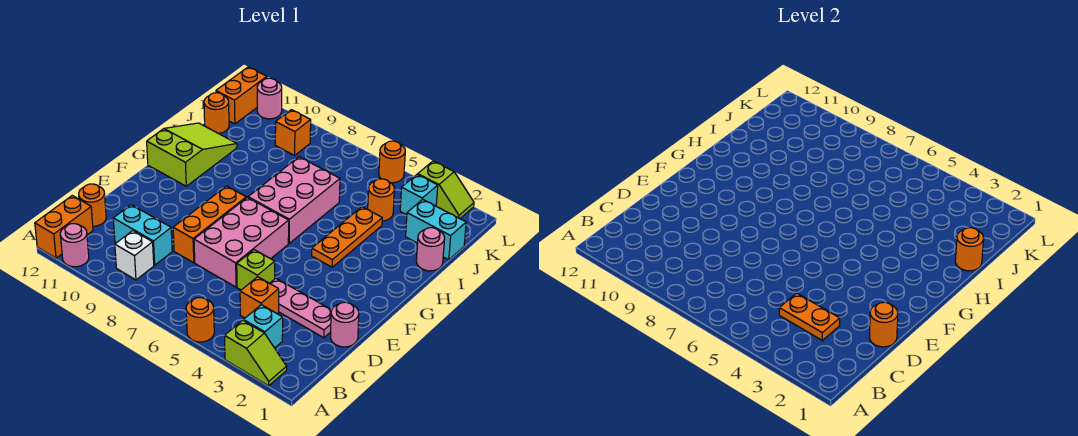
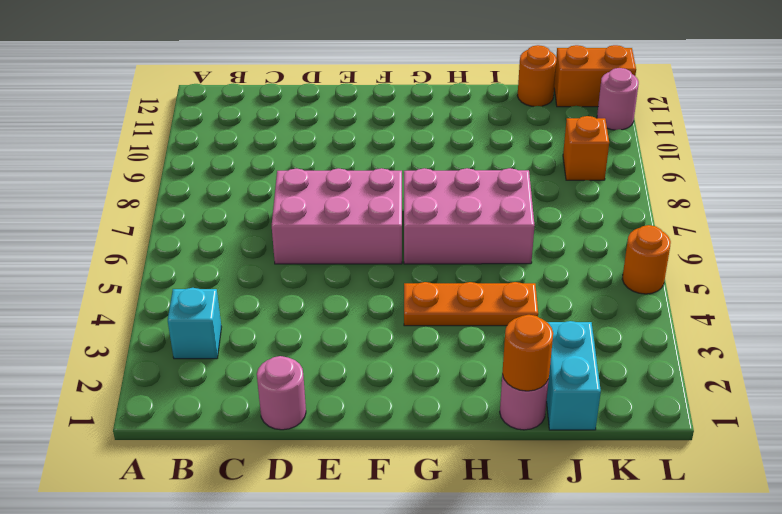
none -> lime 1x2 slope [225,320,287,386]
none -> orange 1x1 round brick [186,298,214,342]
none -> pink 1x1 round brick [60,224,89,267]
none -> orange 1x2 brick [35,196,93,258]

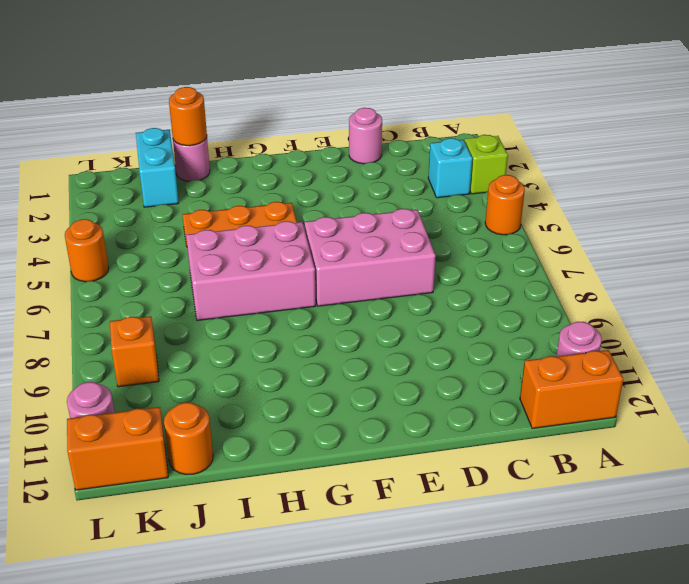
none -> white 1x1 brick [115,231,154,280]
none -> orange 1x1 brick [240,277,279,318]
none -> cyan 1x2 brick [113,205,172,265]
none -> orange 1x1 round brick [79,184,106,226]

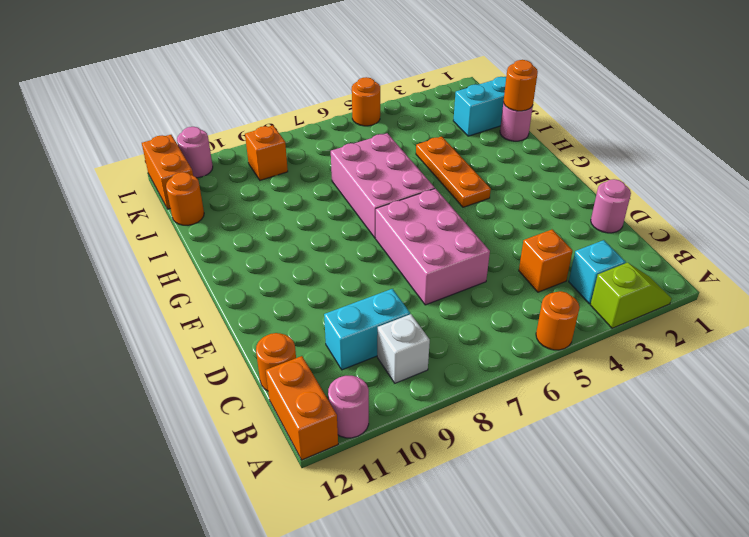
none -> pink 1x3 plate [270,278,332,338]
none -> lime 1x1 brick [237,250,275,290]
none -> orange 1x3 brick [173,186,246,263]
none -> lime 2x3 slope [147,123,237,186]

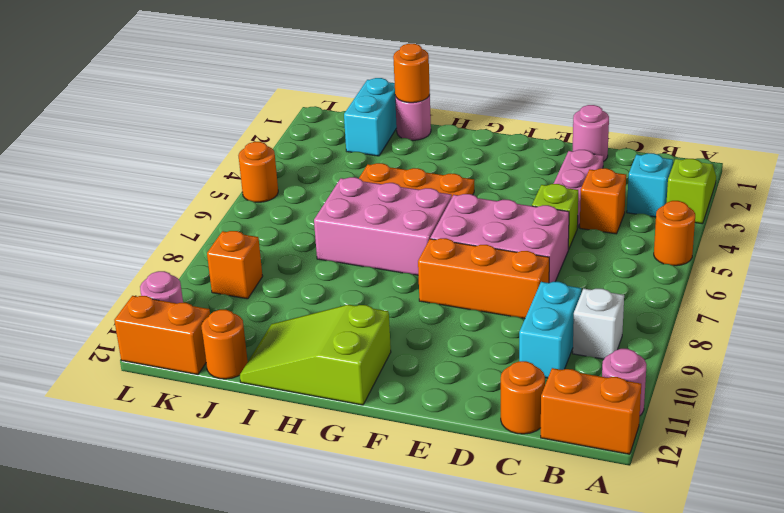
none -> orange 1x1 round brick [368,179,394,221]
none -> cyan 1x1 brick [400,174,438,215]
none -> lime 1x2 slope [418,161,474,219]
none -> orange 1x2 plate [779,293,840,340]

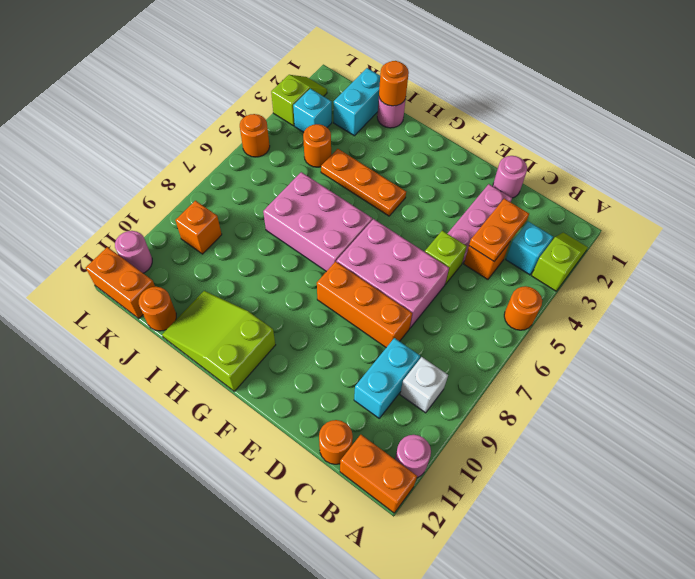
none -> orange 1x1 round brick [869,302,898,347]

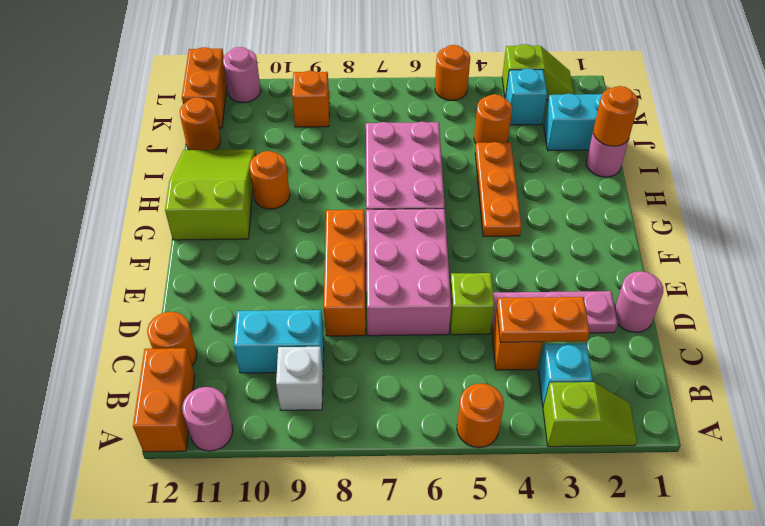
orange 1x1 round brick [249,151,290,209] -> orange 1x1 round brick moved to [869,302,898,347]

